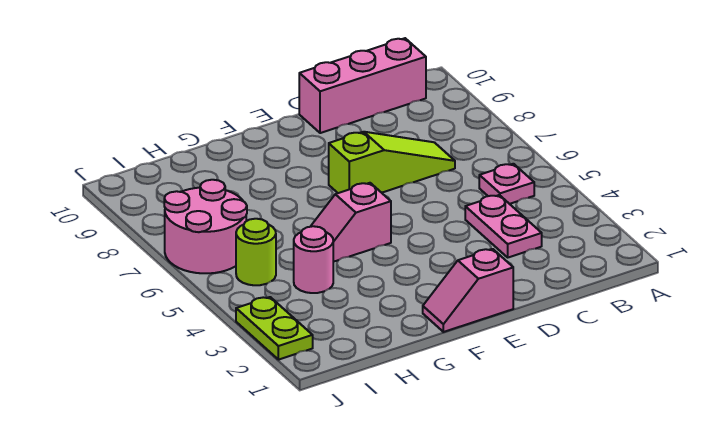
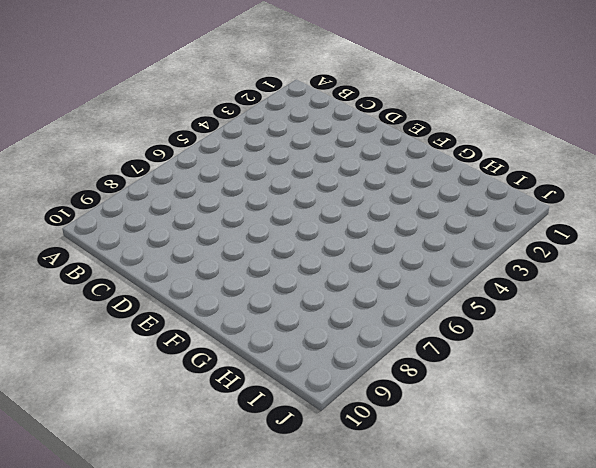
none -> pink 1x1 plate [479,164,534,204]
none -> pink 1x3 brick [299,38,426,133]

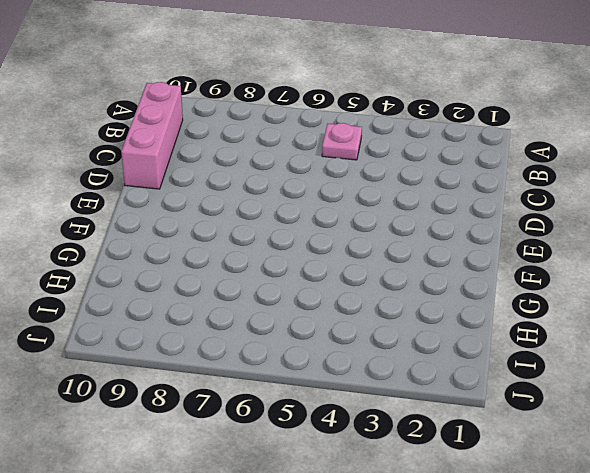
none -> pink 1x2 plate [465,195,542,257]
none -> lime 1x3 slope [329,132,455,193]

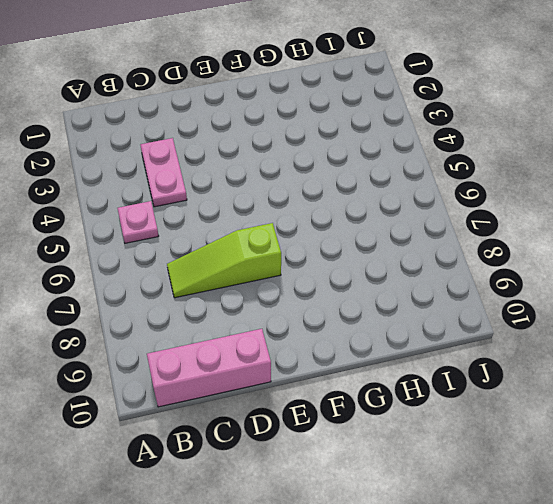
none -> pink 1x2 slope [423,249,513,332]
none -> pink 1x2 slope [310,183,391,262]

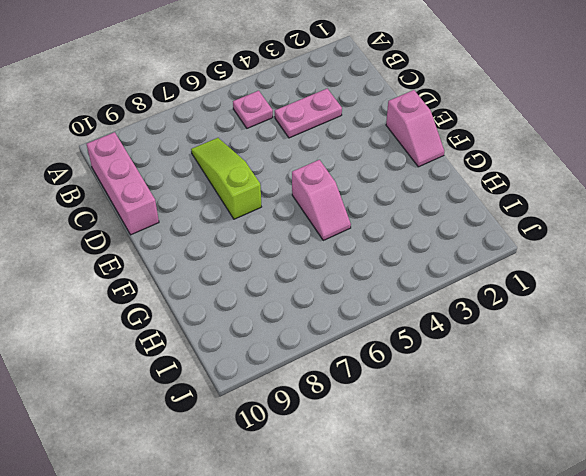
none -> pink 1x1 round brick [294,226,333,293]
none -> lime 1x1 round brick [236,219,276,285]

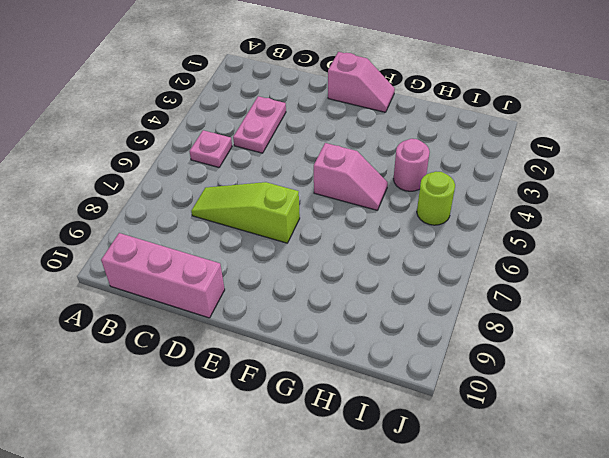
none -> pink 2x2 round brick [164,180,247,273]
none -> lime 1x2 plate [236,297,313,360]

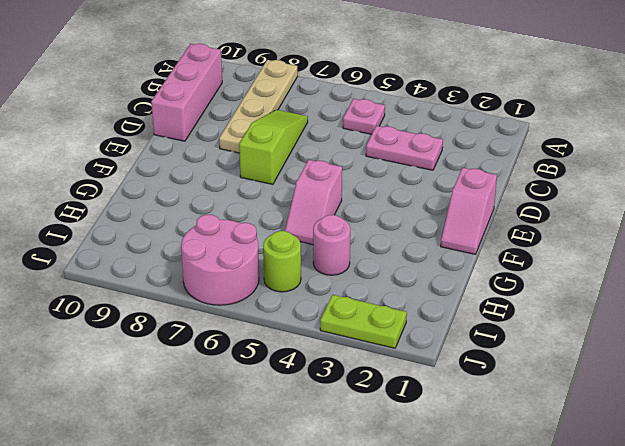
tan 1x4 plate [219,60,298,153] -> none

